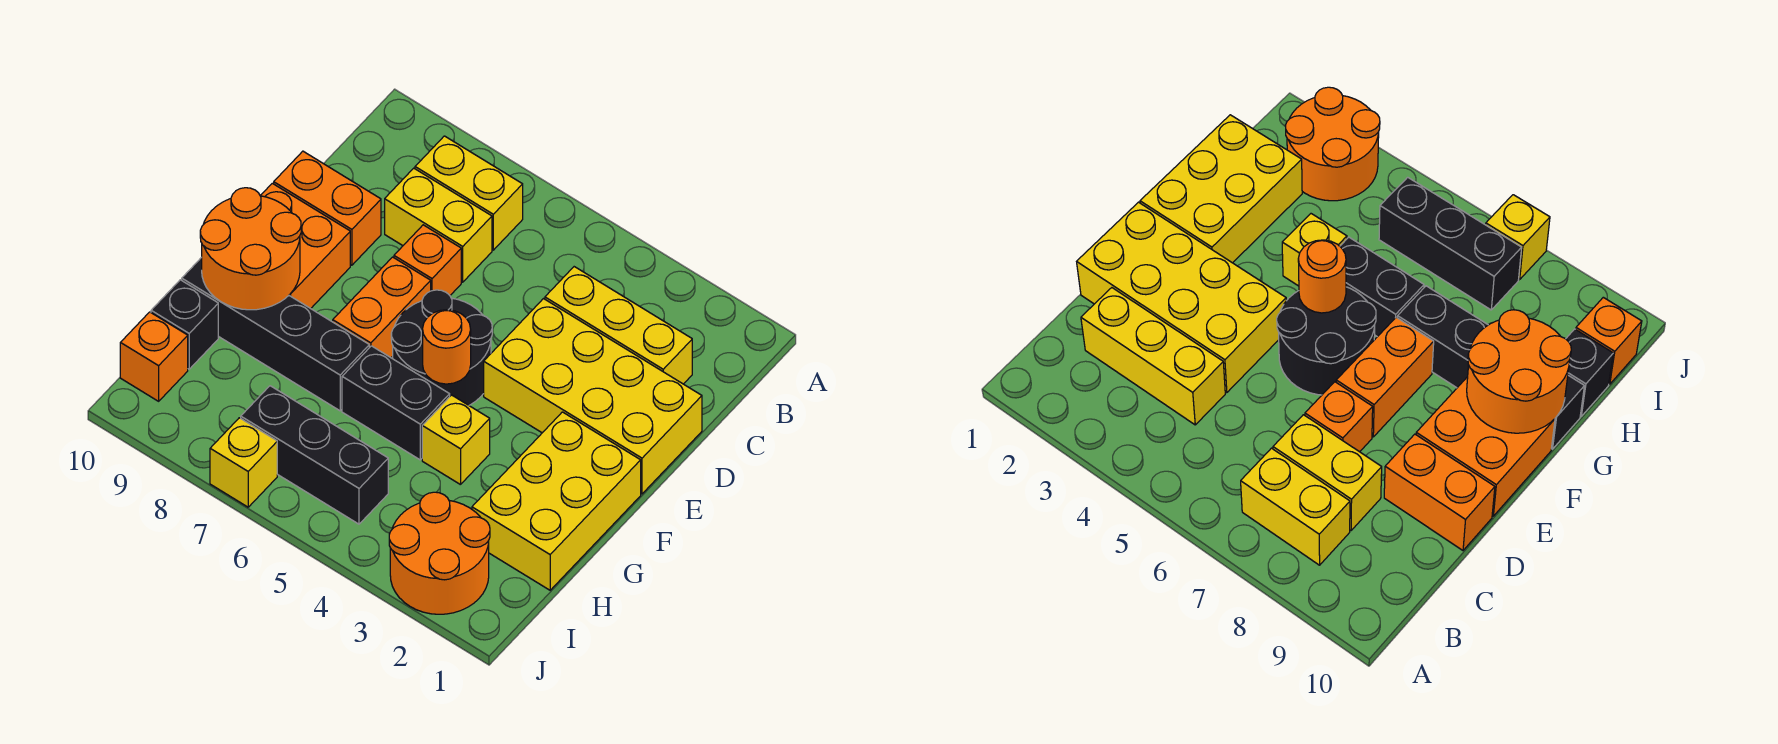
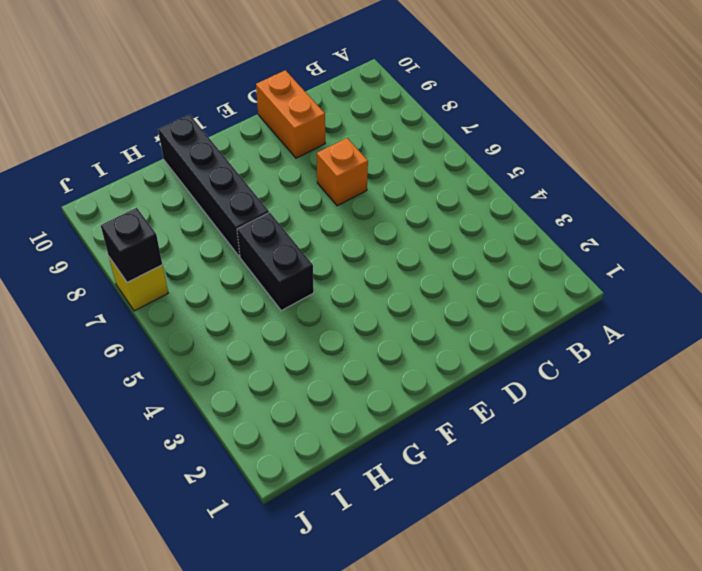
black 1x1 brick [101,208,162,283] -> black 1x1 brick moved to [151,280,218,369]
none -> yellow 1x2 brick [415,136,523,250]
none -> yellow 1x3 brick [545,267,692,384]
none -> yellow 1x2 brick [385,168,492,282]

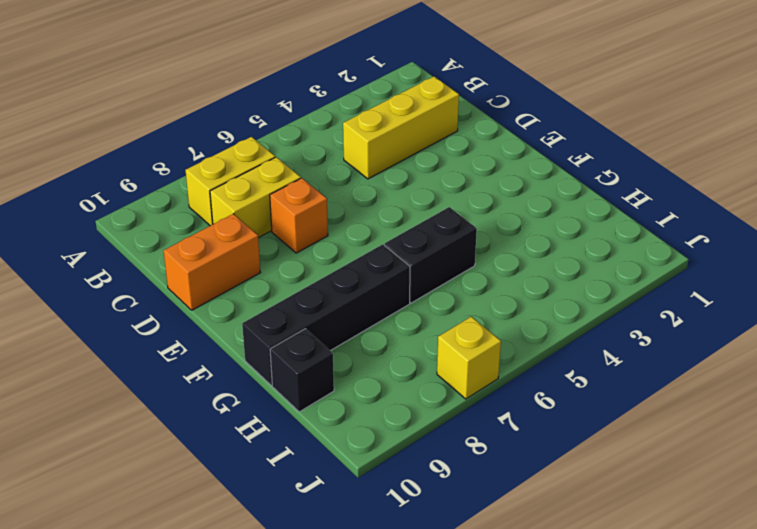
none -> yellow 2x4 brick [484,299,702,494]
none -> black 2x2 round brick [391,290,492,405]
none -> orange 1x2 brick [333,257,431,358]

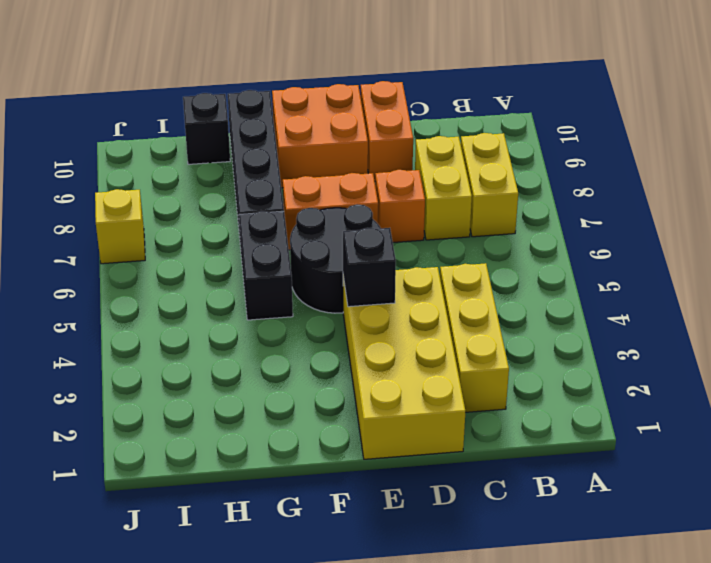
black 1x1 brick [343,228,396,307] -> none
none -> yellow 2x3 brick [472,412,641,590]
none -> yellow 1x1 brick [422,395,490,485]
none -> orange 2x2 round brick [389,492,490,614]

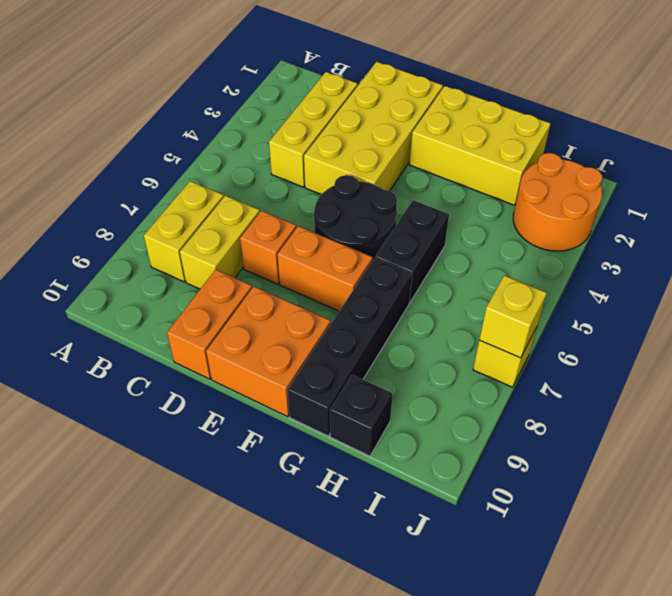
yellow 1x1 brick [479,275,547,358] -> yellow 1x1 brick moved to [422,395,490,485]
none -> black 1x3 brick [241,386,388,524]
none -> orange 1x1 brick [120,312,188,401]
none -> orange 1x1 round brick [423,310,471,384]

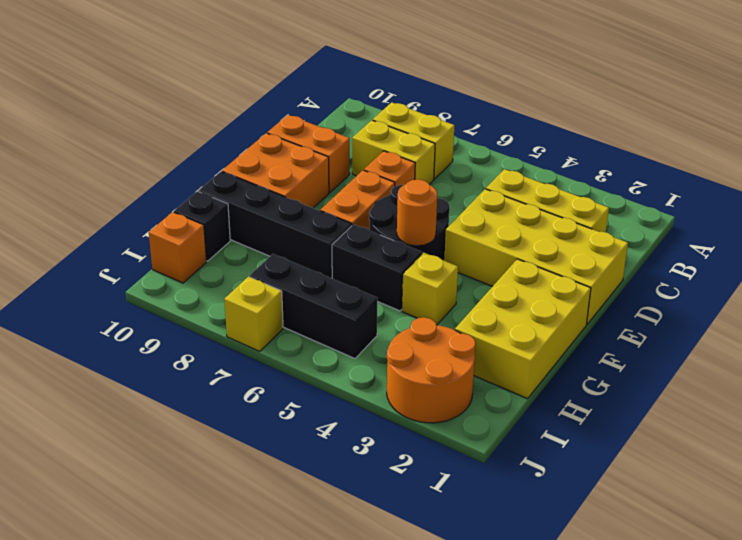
none -> orange 2x2 round brick [200,188,301,310]

